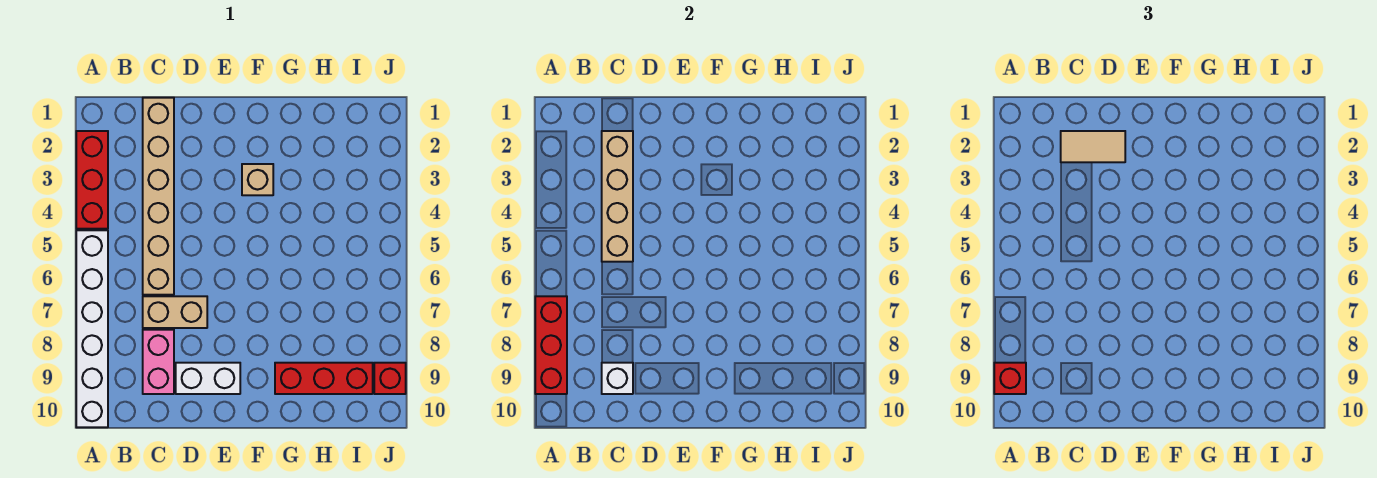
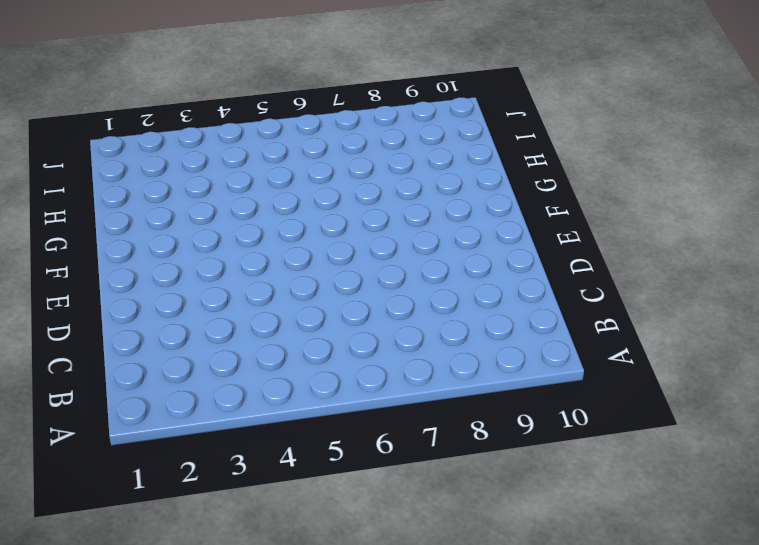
none -> red 1x3 brick [76,131,108,229]
none -> white 1x6 brick [76,230,108,427]
none -> tan 1x6 brick [143,98,174,295]

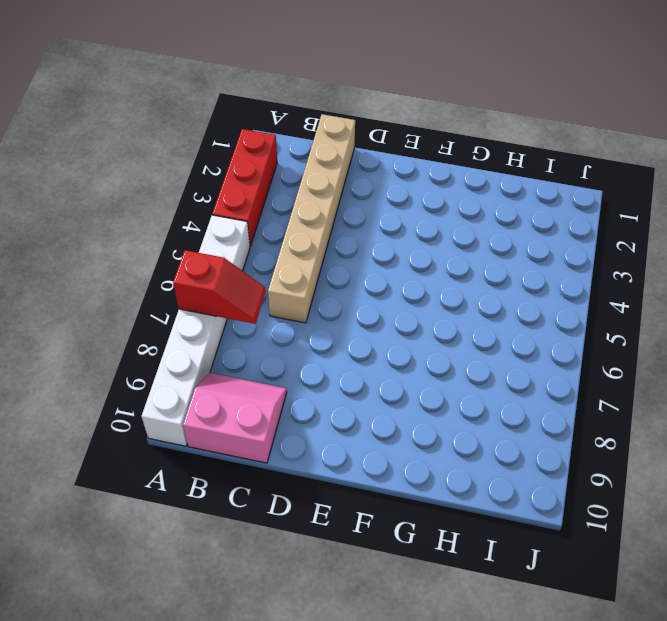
red 1x2 slope [173,250,265,324] -> red 1x3 brick [535,296,567,394]
pink 2x2 slope [183,373,287,463] -> pink 1x2 brick [143,330,174,394]
none -> tan 1x2 brick [143,296,207,328]
none -> white 1x2 brick [176,363,240,394]
none -> tan 1x1 brick [242,164,273,195]

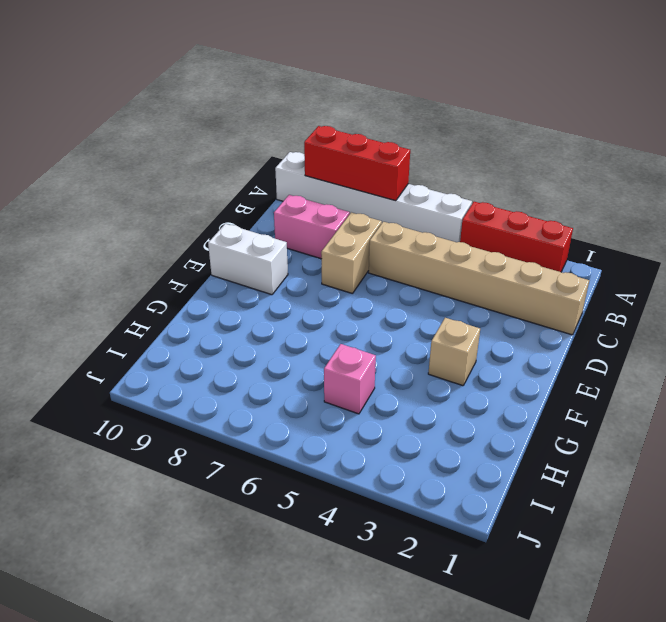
white 1x2 brick [208,224,288,295] -> white 1x2 brick turned to [176,363,240,394]
pink 1x1 brick [324,344,376,414] -> none
none -> red 1x3 brick [275,363,373,394]
none -> red 1x1 brick [374,363,406,394]
none -> tan 1x4 brick [602,131,633,262]

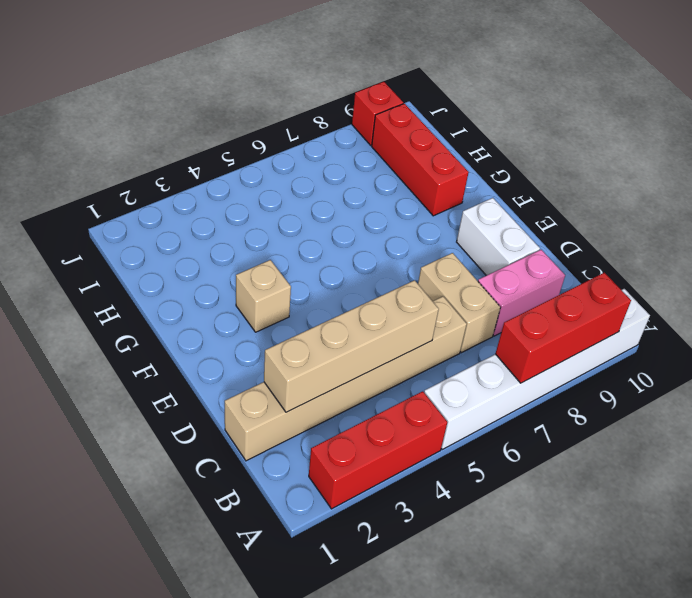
none -> white 1x1 brick [602,363,633,394]
none -> red 1x1 brick [994,363,1026,394]
none -> tan 1x2 tile [1061,131,1125,162]

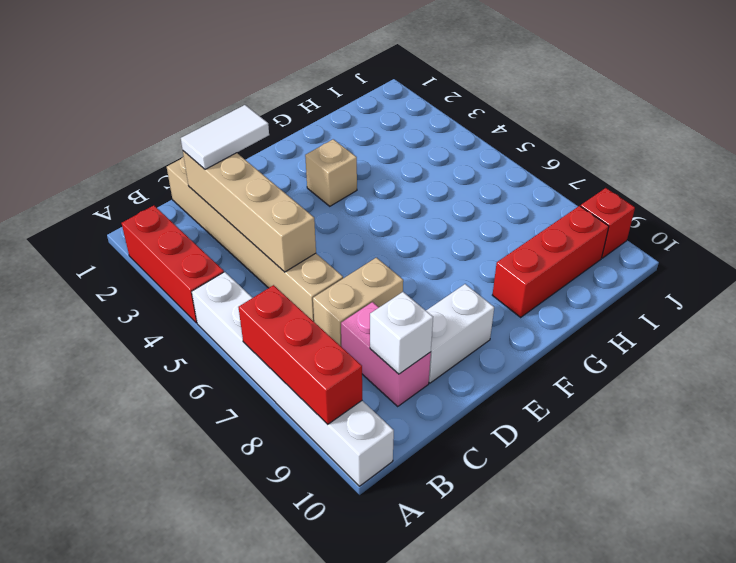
white 1x2 tile [181,105,269,169] -> tan 1x2 tile [1061,131,1125,162]
none -> red 1x1 brick [994,363,1026,394]

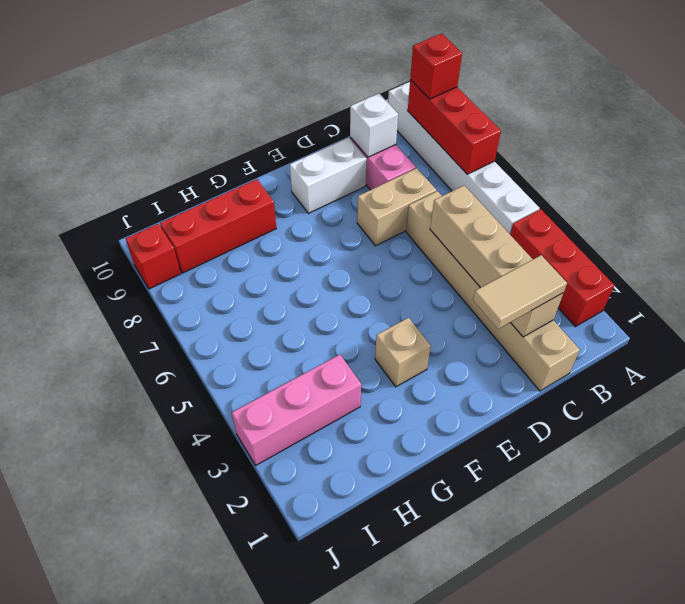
pink 1x3 brick [232,355,361,465] -> none

